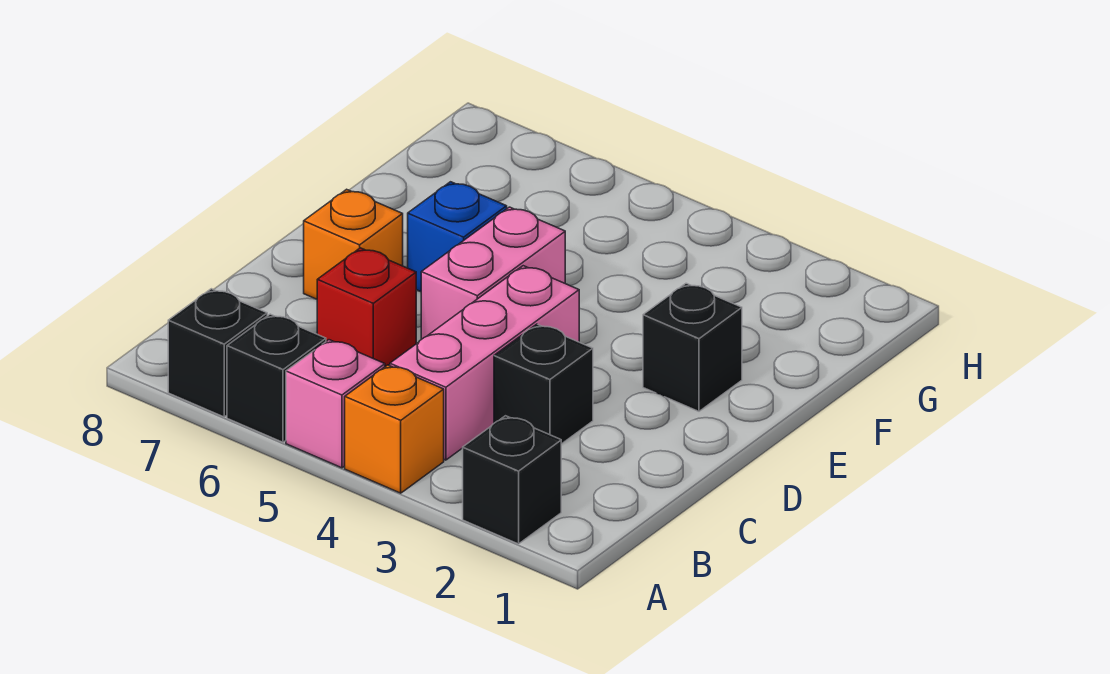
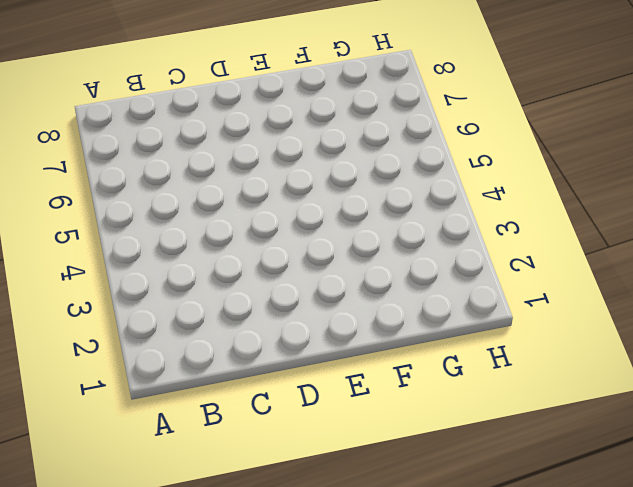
none -> black 1x1 brick [463,416,561,544]
none -> orange 1x1 brick [345,365,444,493]
none -> pink 1x1 brick [286,340,385,468]

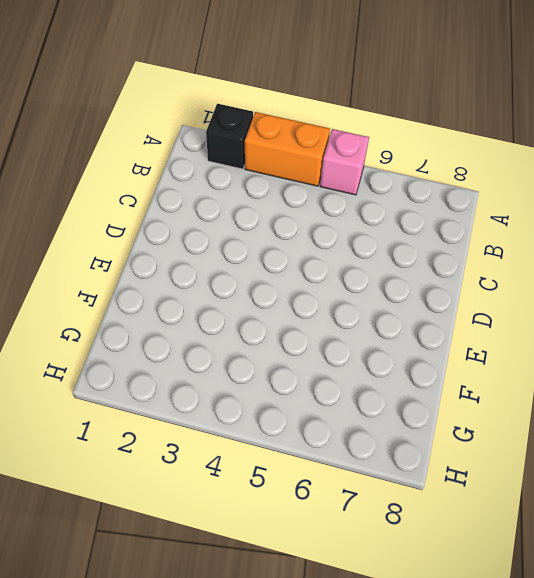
orange 1x2 brick [245,112,330,186] -> orange 1x1 brick [345,365,444,493]
none -> black 1x1 brick [227,314,326,442]
none -> black 1x1 brick [168,289,267,417]
none -> pink 1x3 brick [390,266,579,460]

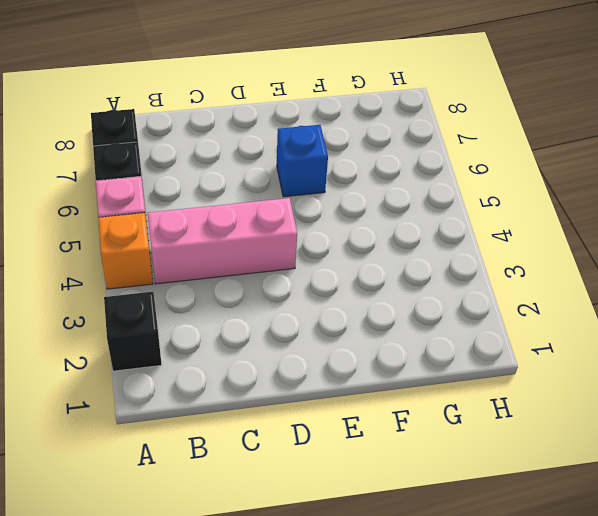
none -> black 1x1 brick [494,324,593,444]
none -> red 1x1 brick [317,248,416,367]
none -> pink 1x2 brick [421,207,565,339]

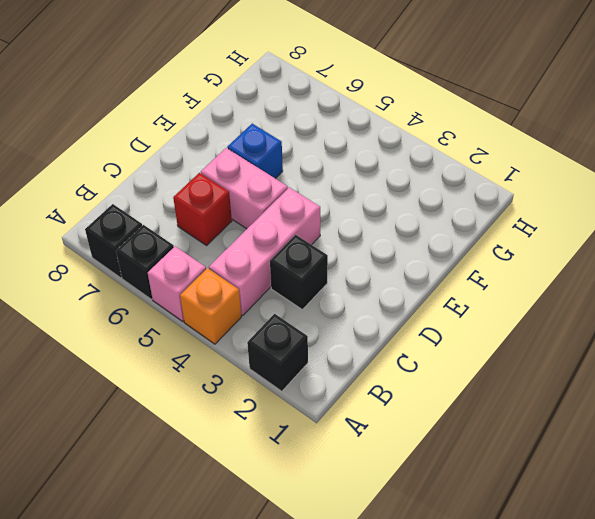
pink 1x2 brick [201,148,288,229] -> pink 1x2 brick turned to [421,207,565,339]
none -> orange 1x1 brick [304,189,403,299]
none -> black 1x1 brick [643,283,742,411]

